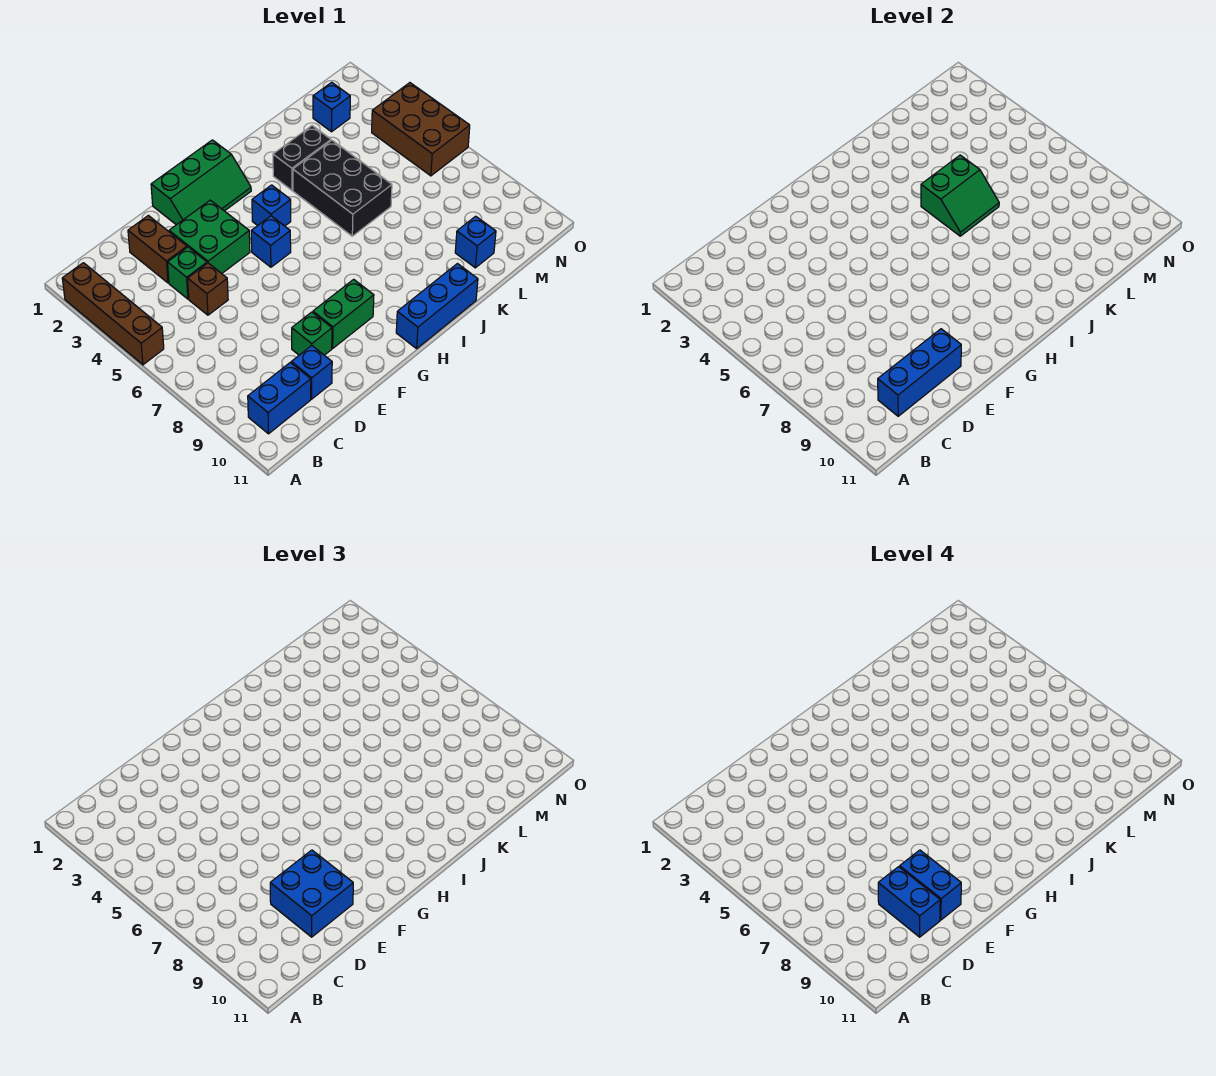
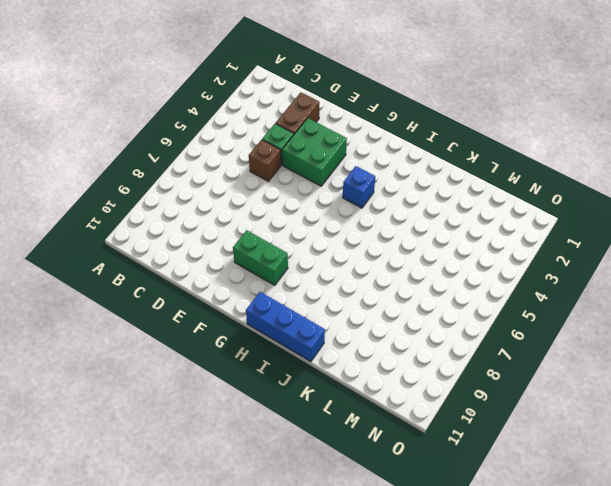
none -> brown 1x4 brick [62,263,164,365]
none -> blue 1x2 brick [248,362,311,434]
none -> blue 1x1 brick [291,346,332,399]

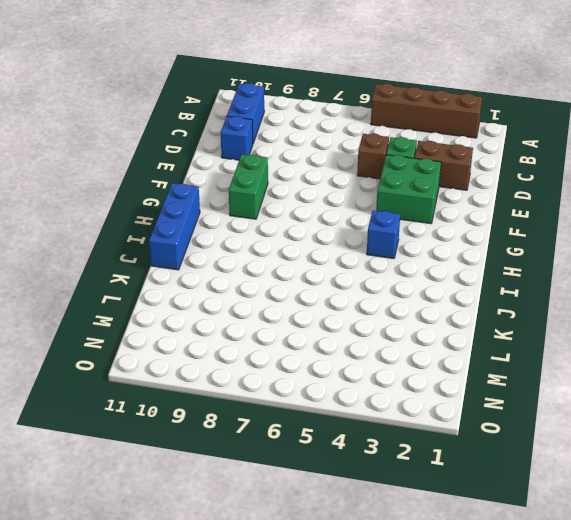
none -> green 1x1 brick [292,312,332,355]
none -> green 2x3 slope [151,140,251,225]
none -> blue 1x1 brick [251,216,291,267]

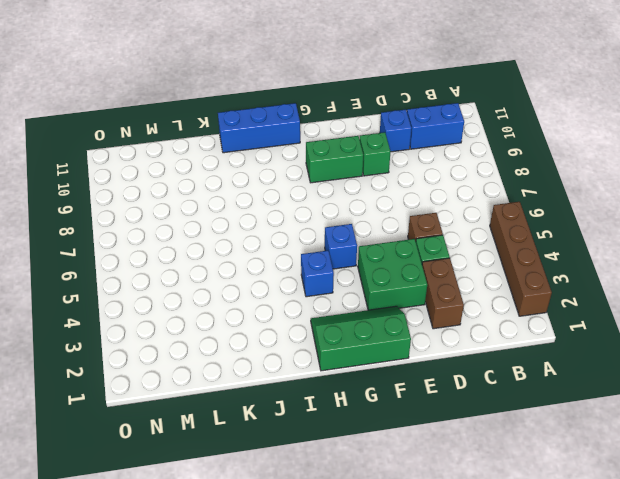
none -> black 1x2 brick [273,126,331,190]
none -> black 2x3 brick [293,140,392,236]
none -> blue 1x1 brick [455,216,496,268]

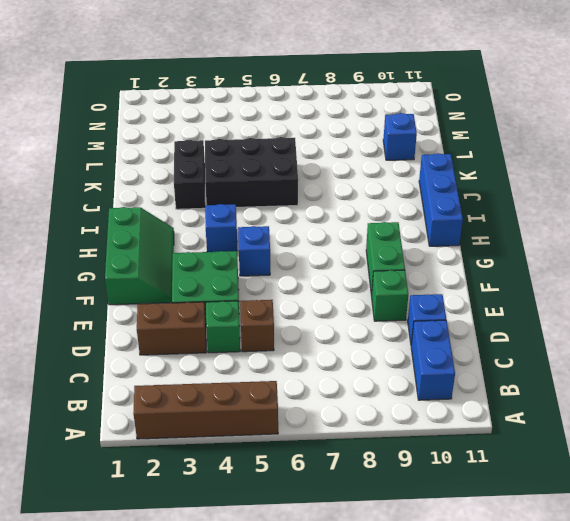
none -> blue 1x1 brick [313,82,350,132]
none -> brown 2x3 brick [372,83,470,176]
none -> blue 1x3 brick [878,329,961,416]

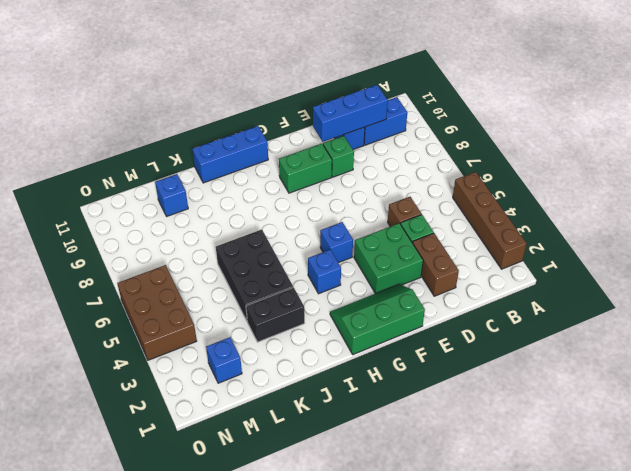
none -> green 2x2 slope [921,155,999,236]
none -> blue 2x2 brick [270,850,353,937]
none -> blue 1x2 brick [878,867,940,937]

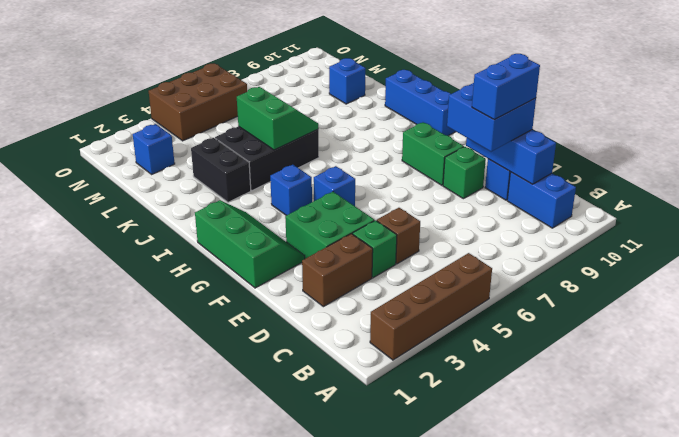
none -> blue 1x2 brick [900,850,961,920]

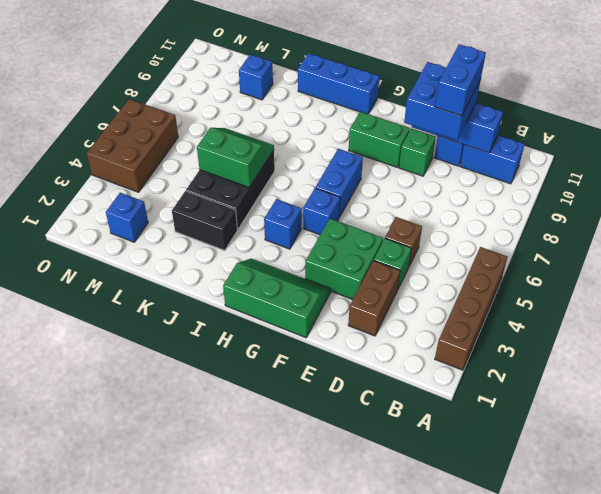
blue 1x2 brick [316,149,363,217] -> blue 1x2 brick moved to [900,850,961,920]

